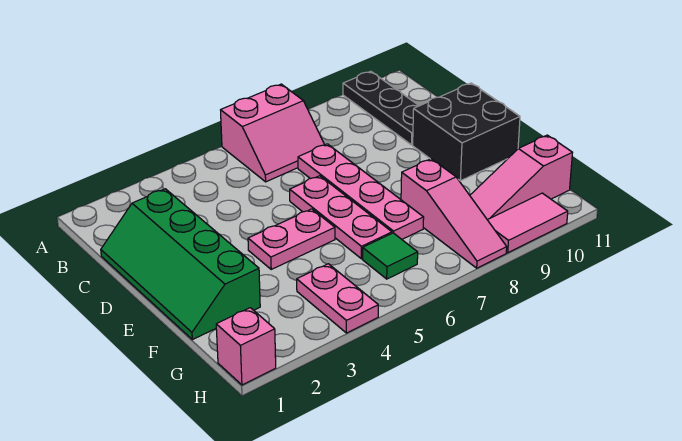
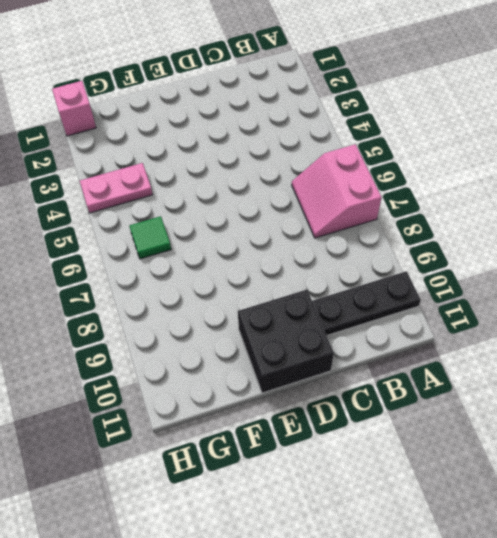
none -> green 2x4 slope [101,189,260,340]
none -> pink 1x4 plate [298,144,424,239]
none -> pink 1x3 plate [290,176,392,259]

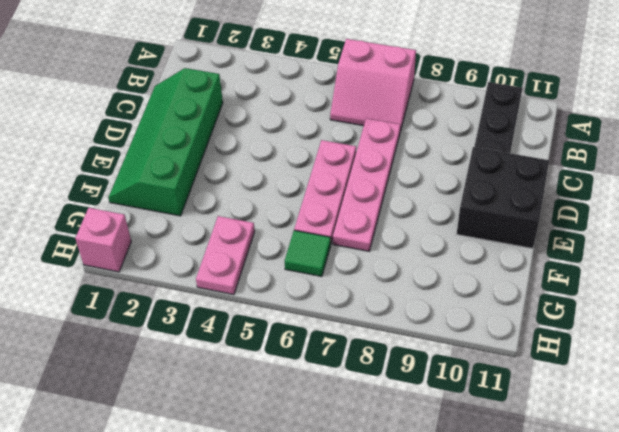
none -> pink 1x2 plate [248,209,335,269]
none -> pink 1x3 slope [401,159,507,268]
none -> pink 1x3 slope [470,135,573,220]

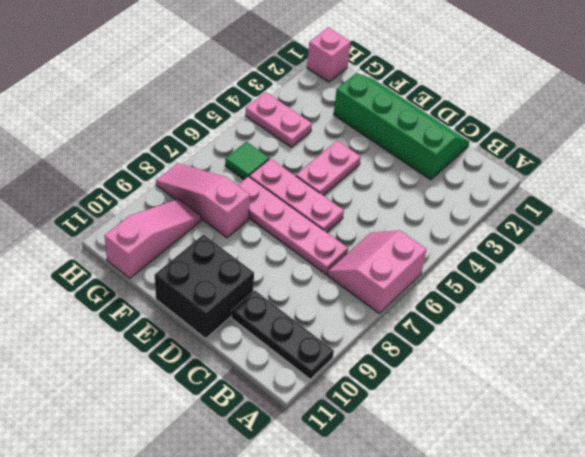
none -> pink 1x2 tile [488,193,568,253]

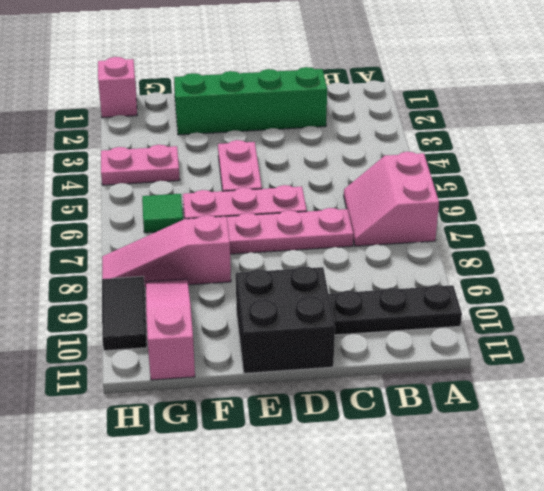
black 1x2 tile [102,276,147,351] -> pink 1x2 tile [488,193,568,253]

